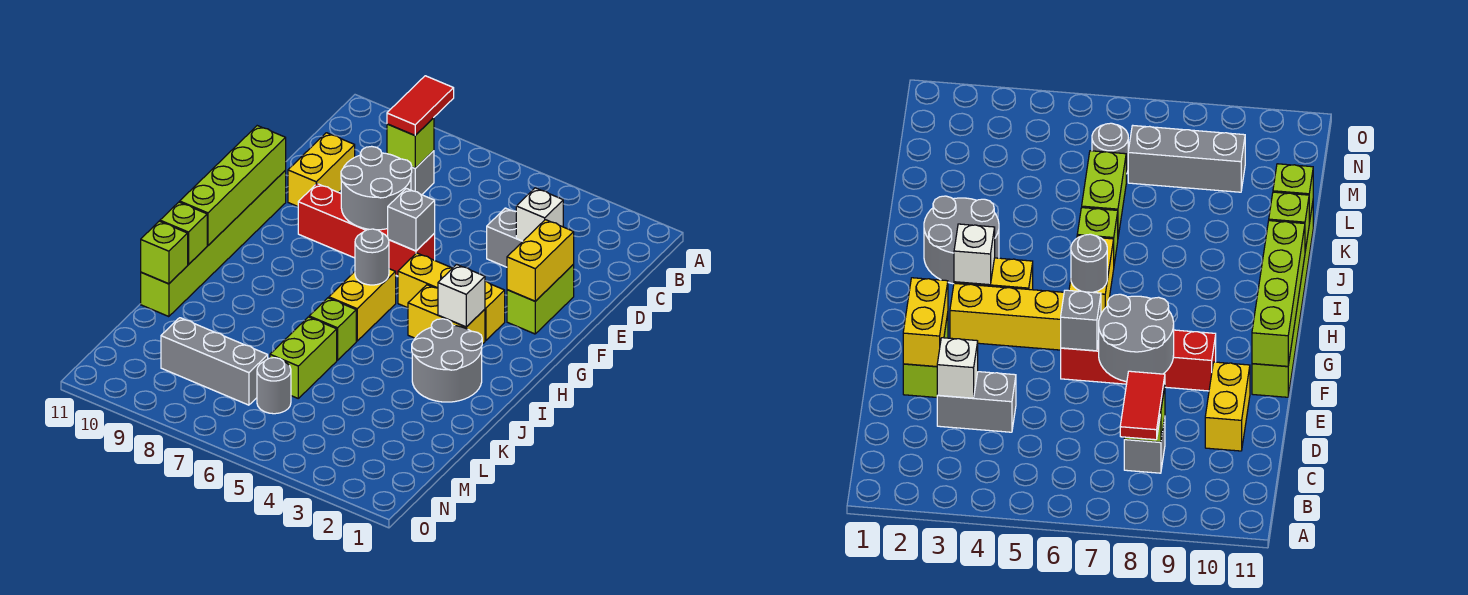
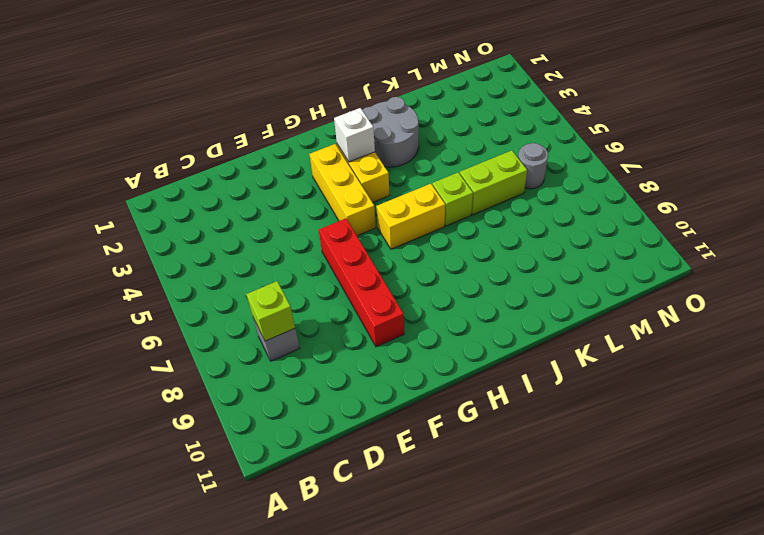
none -> grey 1x2 brick [487,208,523,267]
none -> yellow 1x2 brick [288,133,355,206]
none -> lime 1x2 brick [507,265,574,334]

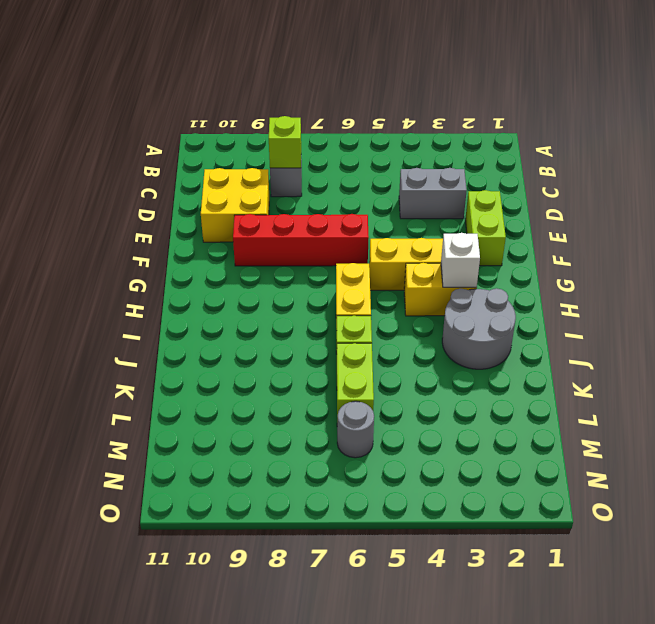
yellow 2x2 brick [201,168,269,242] -> yellow 1x2 brick [288,133,355,206]
none -> lime 1x6 brick [141,171,286,317]
none -> grey 1x3 brick [161,318,268,405]
none -> white 1x1 brick [516,188,563,241]

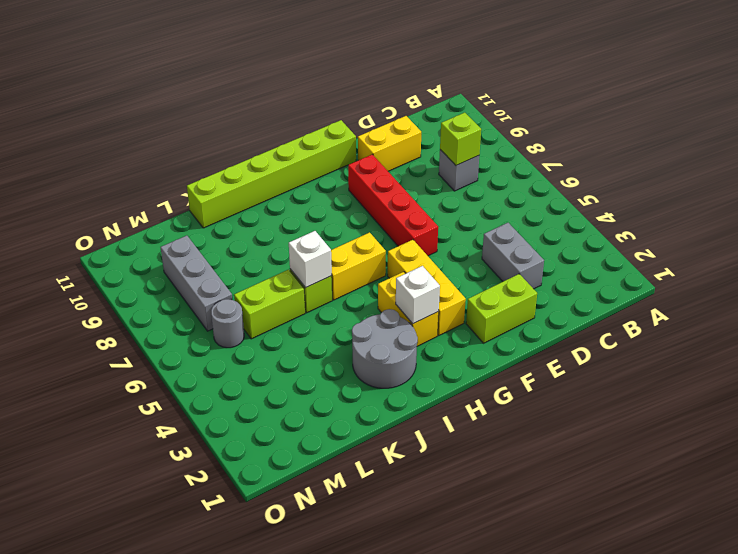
white 1x1 brick [289,231,332,288] -> white 1x1 brick moved to [516,188,563,241]
none -> yellow 1x2 brick [507,220,574,301]
none -> grey 2x2 round brick [341,146,412,230]
none -> grey 1x1 brick [388,188,435,251]

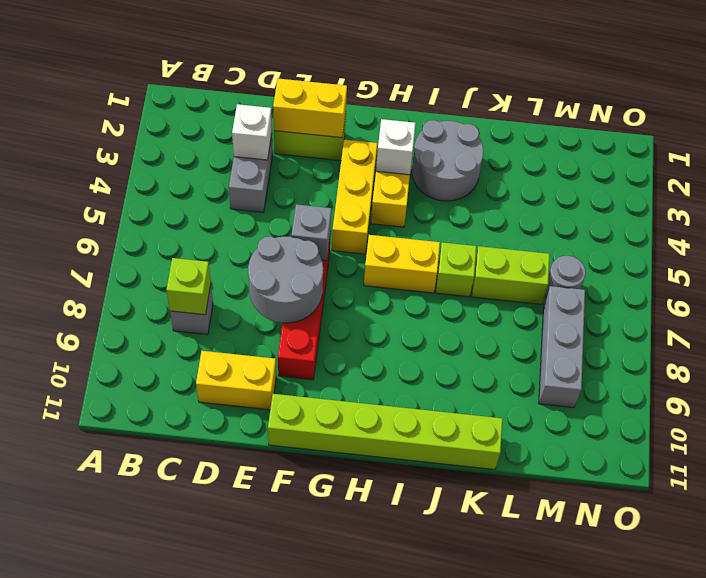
none -> lime 1x4 brick [180,126,286,245]
none -> grey 1x1 round brick [355,229,389,285]
none -> lime 1x1 brick [160,202,207,265]

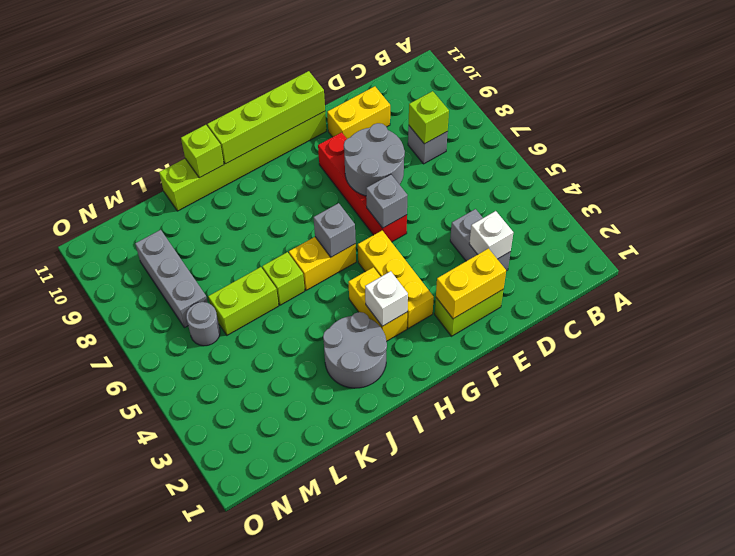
grey 1x1 brick [314,203,356,257] -> grey 1x1 round brick [355,229,389,285]
none -> lime 1x1 brick [141,221,188,284]
none -> red 1x2 tile [387,76,454,135]

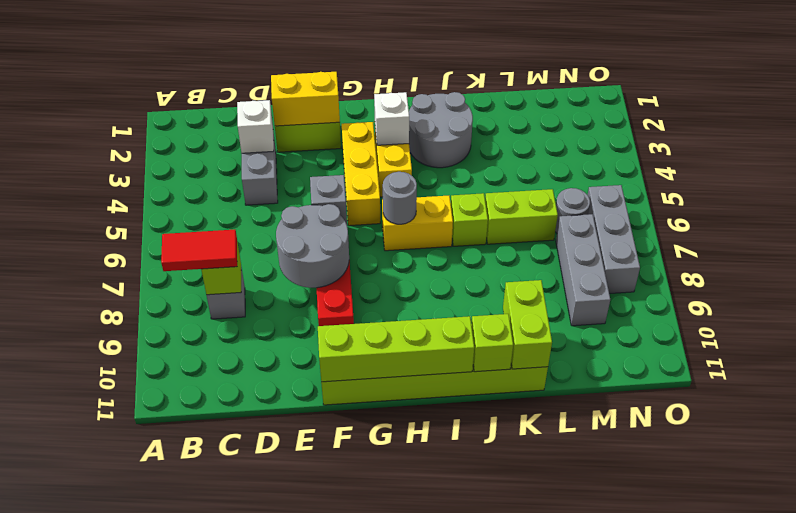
lime 1x2 brick [503,280,552,369] -> lime 1x1 brick [141,221,188,284]
grey 1x3 brick [588,185,640,294] -> none
none -> yellow 1x2 brick [288,133,355,206]

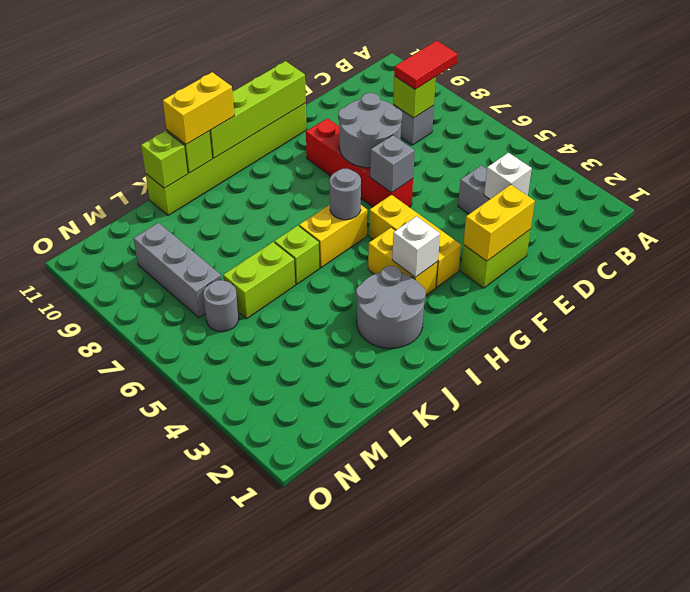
yellow 1x2 brick [163,72,234,144] -> yellow 1x2 brick moved to [288,133,355,206]

